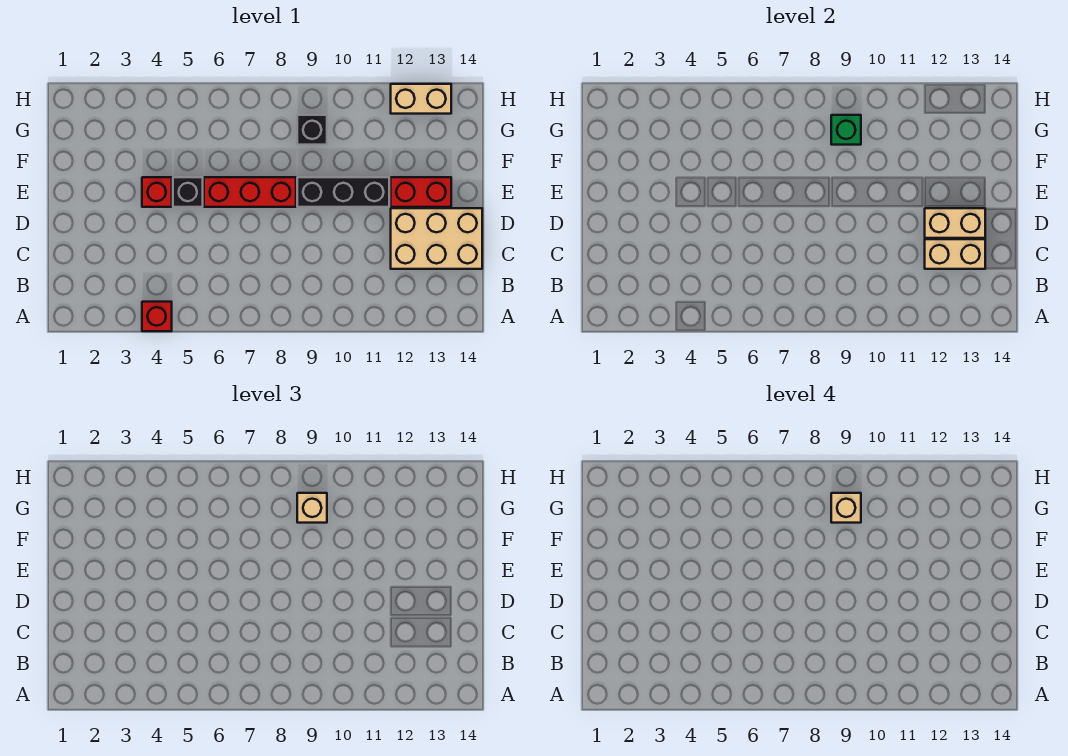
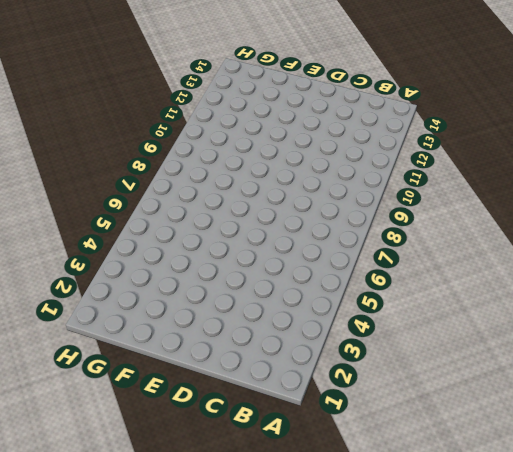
none -> red 1x1 brick [142,302,172,331]
none -> tan 2x3 brick [391,208,482,269]
none -> red 1x1 brick [142,177,172,207]

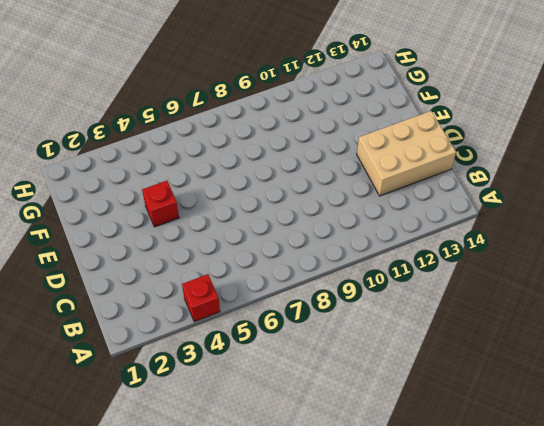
none -> black 1x1 brick [173,177,203,207]
none -> red 1x3 brick [204,177,296,207]
none -> black 1x3 brick [297,177,389,207]

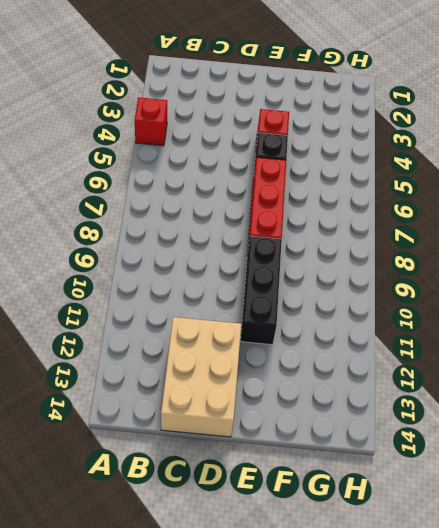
none -> red 1x2 brick [391,177,451,207]
none -> black 1x1 brick [297,115,327,145]
none -> tan 1x2 brick [391,84,451,114]

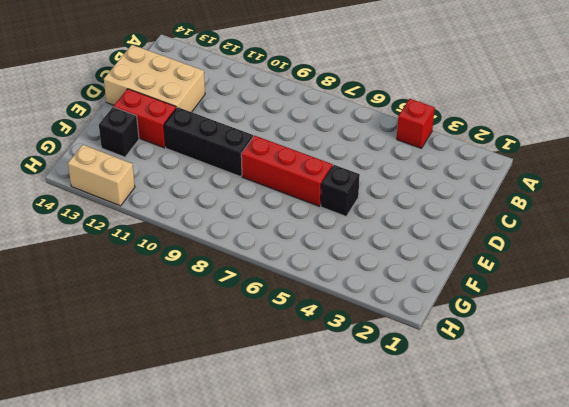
black 1x1 brick [99,107,139,157] -> black 1x1 brick moved to [297,115,327,145]
none -> red 1x1 brick [142,177,172,207]
none -> tan 1x2 brick [925,239,985,269]
none -> tan 1x2 brick [925,208,985,238]

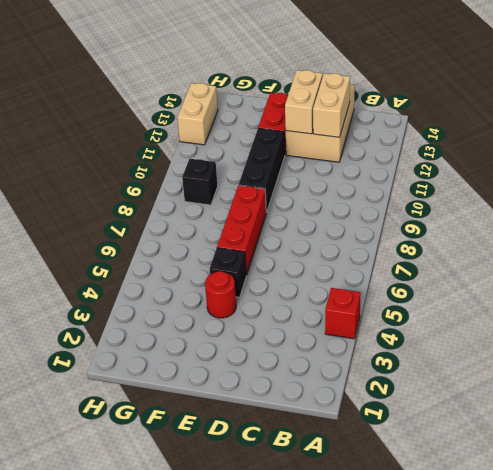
red 1x1 round brick [205,271,236,318] -> red 1x1 brick [142,177,172,207]
none -> green 1x1 brick [831,115,861,145]
none -> tan 1x1 brick [297,493,327,523]
none -> tan 1x1 brick [831,493,861,523]

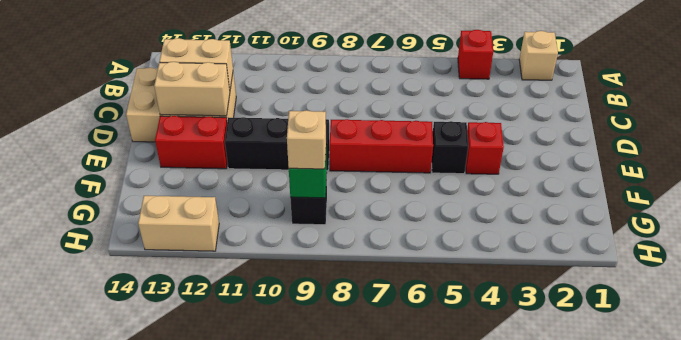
tan 1x1 brick [519,31,558,80] -> tan 1x1 brick moved to [831,493,861,523]

